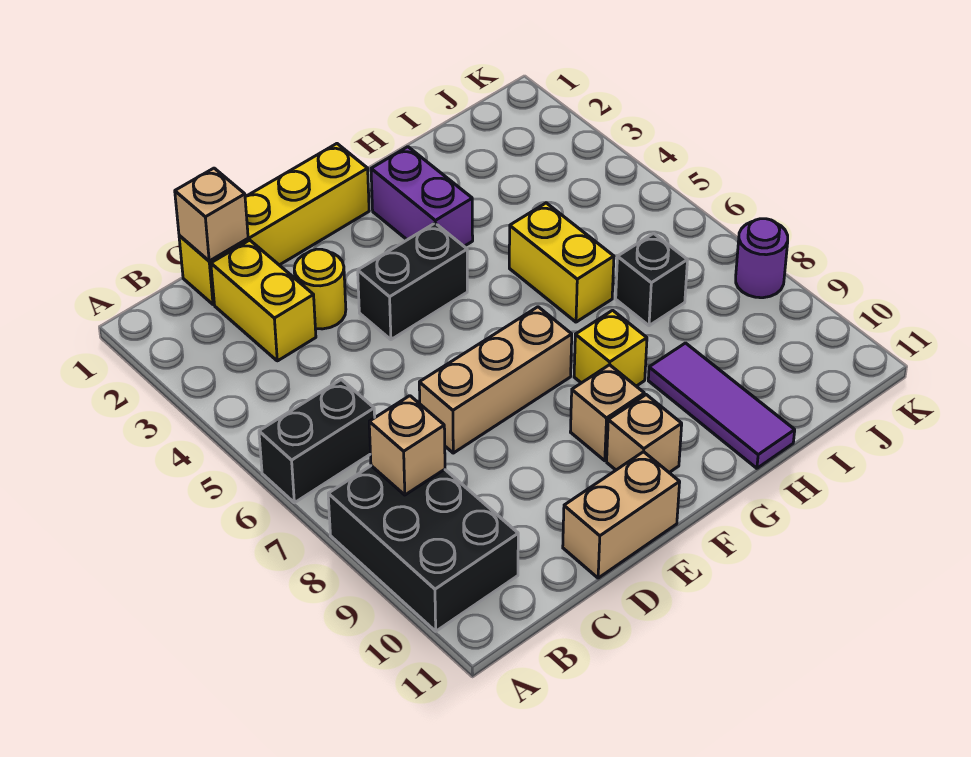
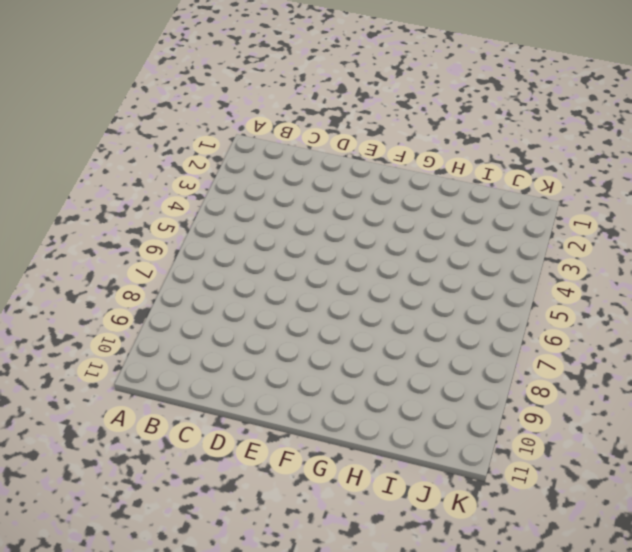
none -> black 1x2 brick [259,380,375,503]
none -> black 2x3 brick [328,466,518,631]
none -> yellow 1x4 brick [179,144,369,304]

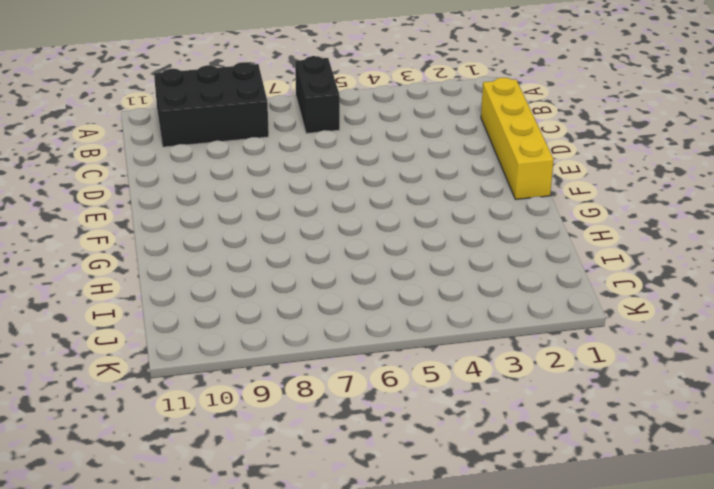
none -> yellow 1x2 brick [211,240,316,361]
none -> yellow 1x1 round brick [294,249,346,329]
none -> tan 1x3 brick [419,307,572,453]

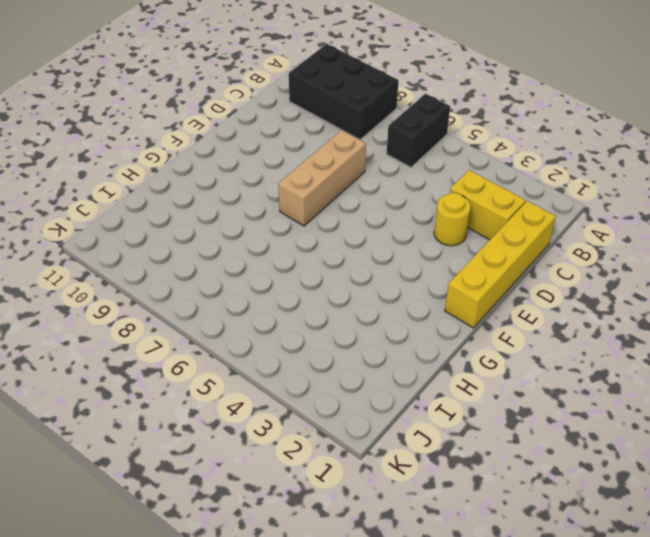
none -> tan 1x2 brick [563,452,680,578]
none -> black 1x2 brick [358,223,467,340]
none -> tan 1x1 brick [570,365,644,461]

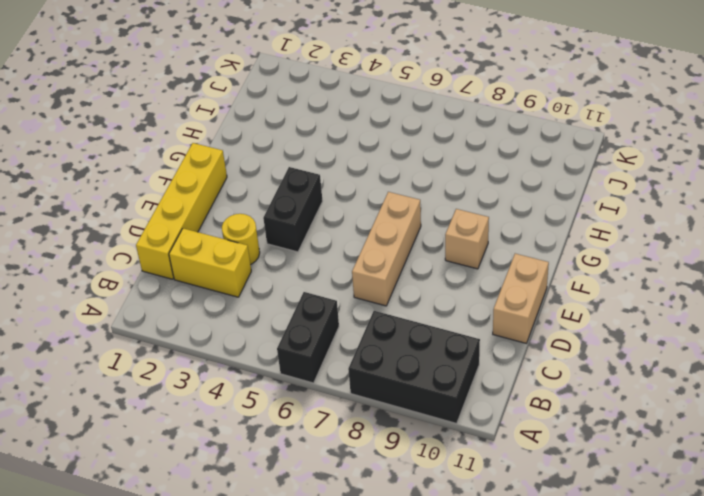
none -> tan 1x1 brick [607,395,682,472]
none -> purple 1x2 brick [371,147,473,246]
none -> yellow 1x1 brick [574,310,647,386]

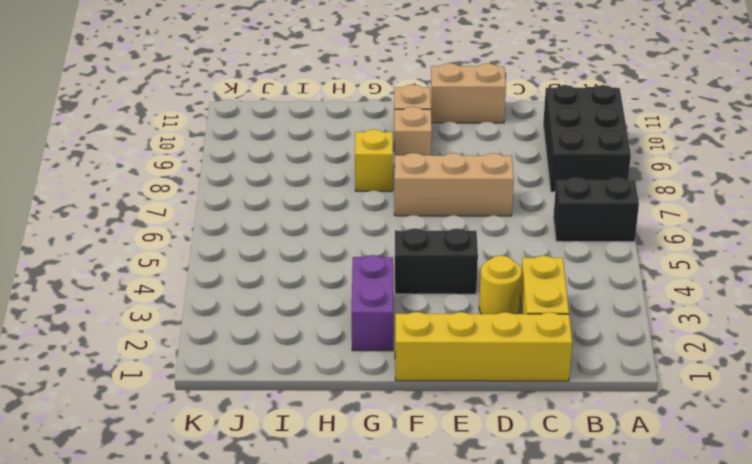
none -> yellow 1x2 brick [509,203,614,322]
none -> purple 1x3 tile [648,343,795,468]
none -> black 1x1 brick [616,233,687,326]

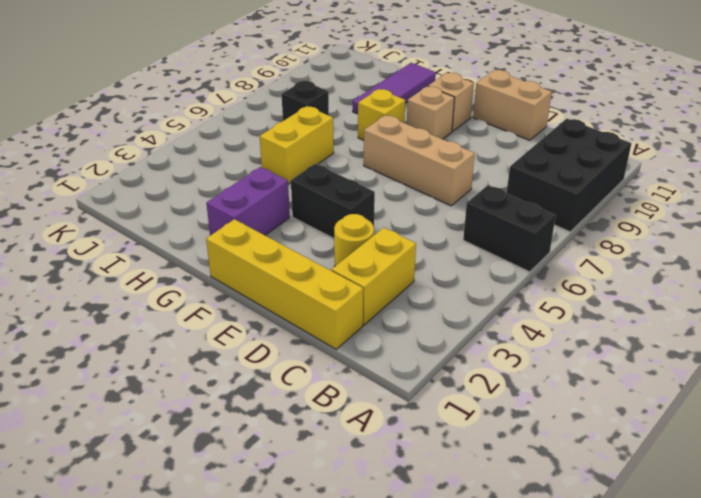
none -> purple 1x1 round brick [736,219,788,298]
none -> tan 1x1 brick [369,396,445,495]
none -> tan 1x1 brick [175,168,248,261]

